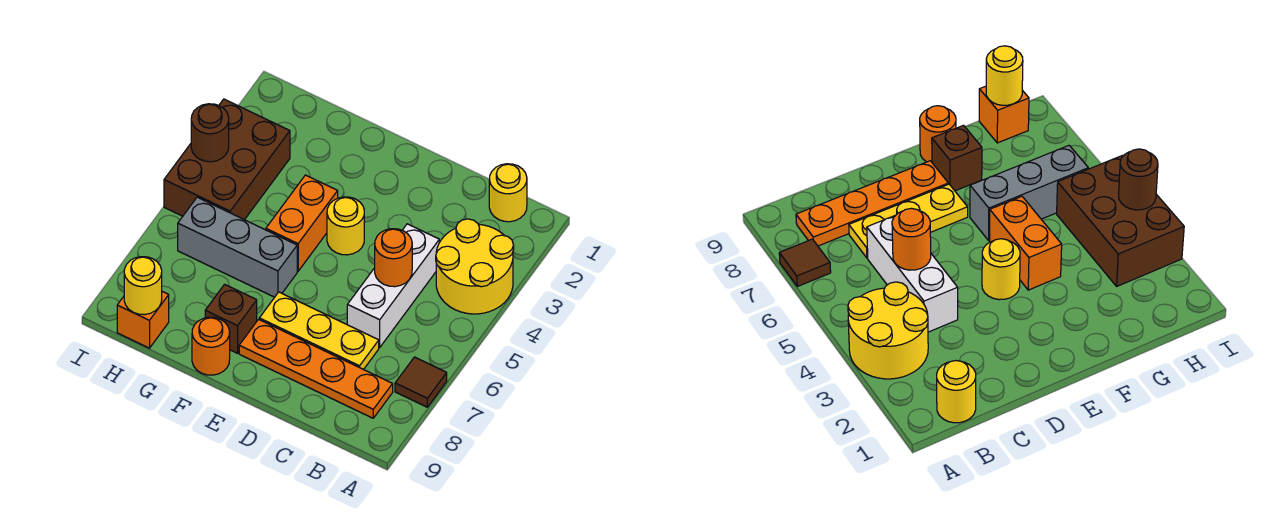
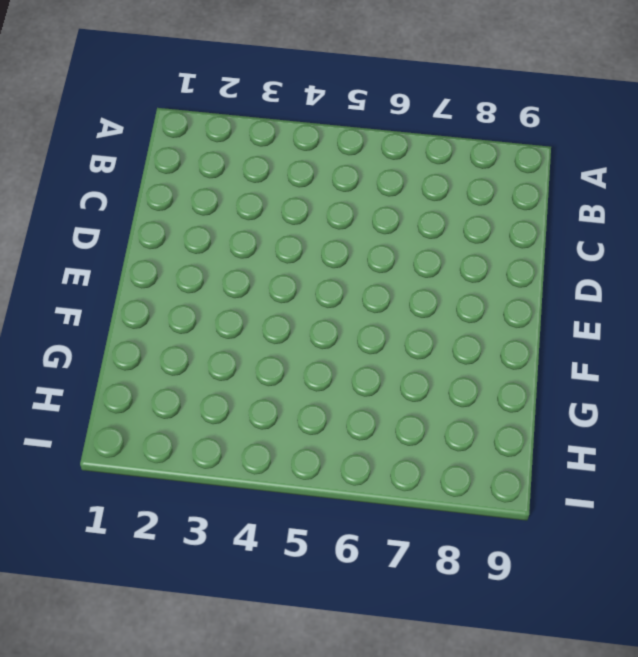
none -> yellow 2x2 round brick [436,219,514,314]
none -> brown 1x1 tile [395,357,447,407]
none -> yellow 1x1 round brick [489,164,527,222]

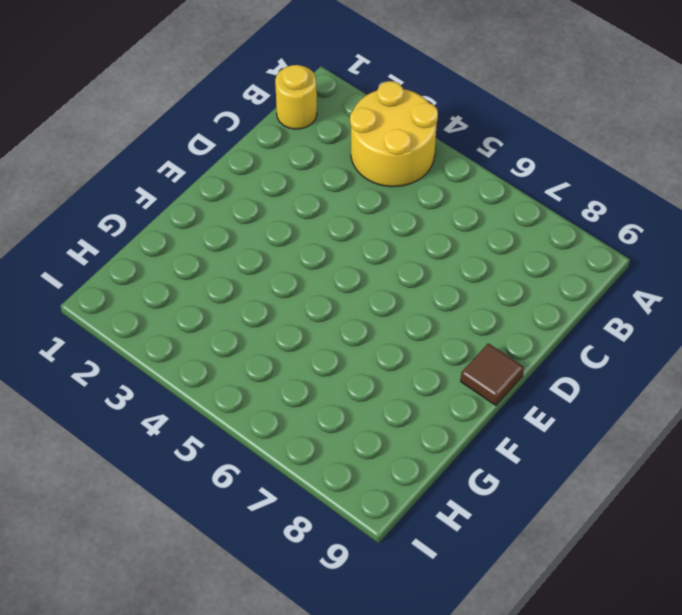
brown 1x1 tile [461,343,524,405] -> brown 1x1 tile moved to [395,357,447,407]
none -> orange 1x4 plate [239,319,393,418]
none -> white 1x3 brick [347,224,439,347]
none -> yellow 1x3 plate [259,292,379,370]

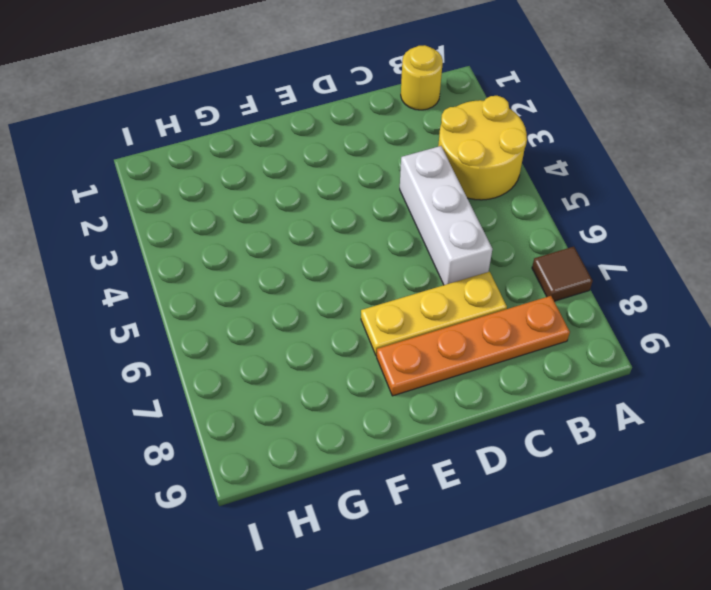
none -> yellow 1x1 round brick [327,197,364,255]
none -> orange 1x2 brick [266,175,338,271]
none -> grey 1x3 brick [178,197,297,297]

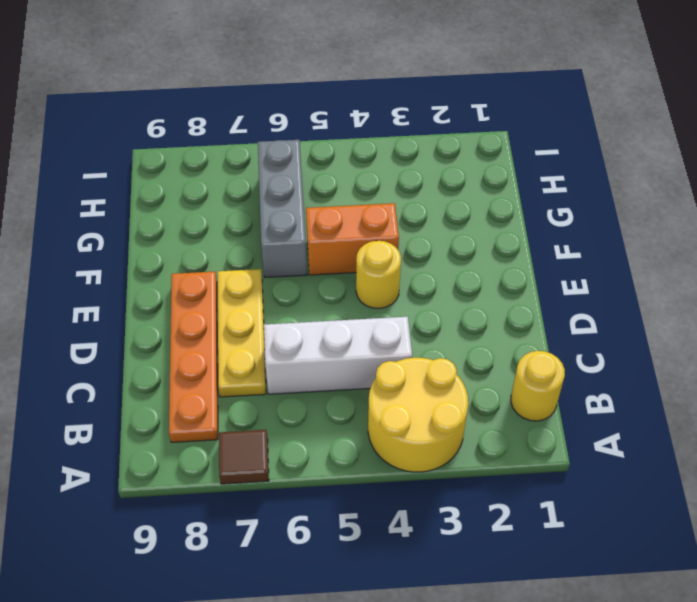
none -> brown 1x1 brick [205,284,257,353]
none -> orange 1x1 round brick [192,317,230,375]
none -> brown 2x3 brick [164,99,290,220]

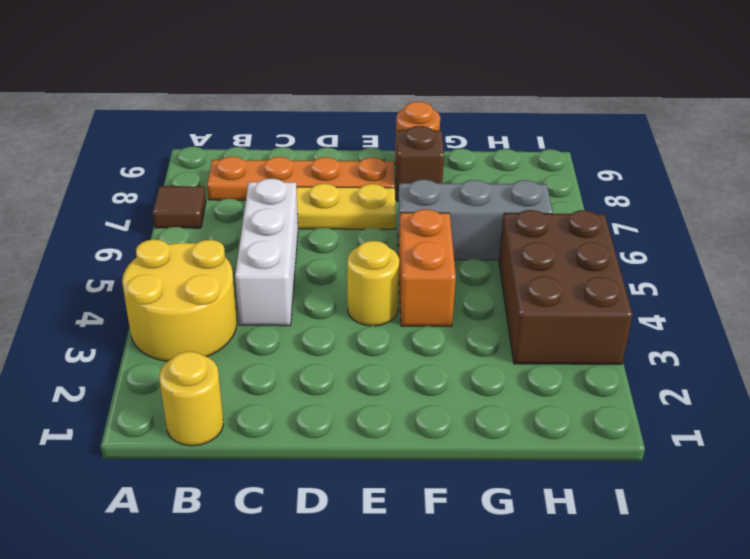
none -> orange 1x1 brick [117,292,169,348]
none -> orange 1x1 round brick [375,229,412,287]
none -> yellow 1x1 round brick [124,257,162,315]

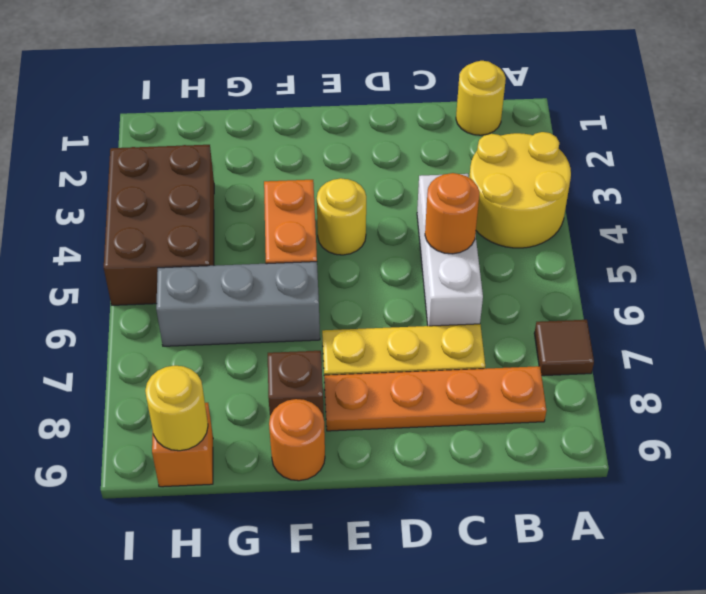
none -> brown 1x1 round brick [191,104,229,162]

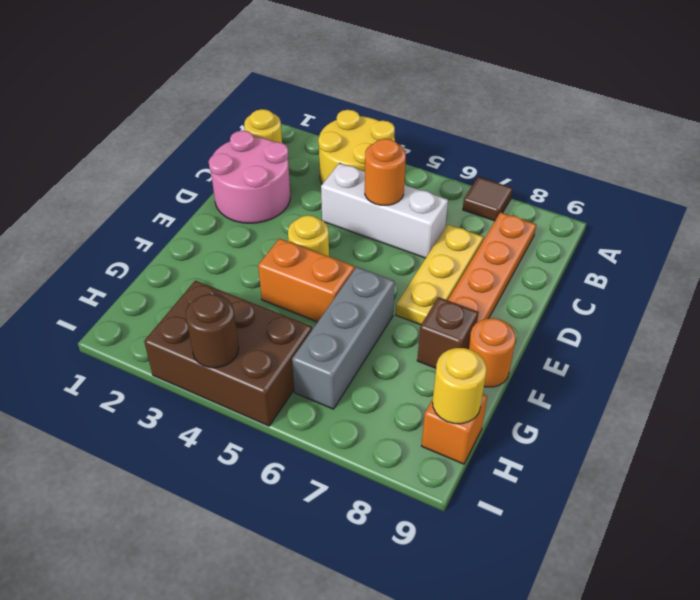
pink 2x2 round brick [209,131,290,223] -> none

